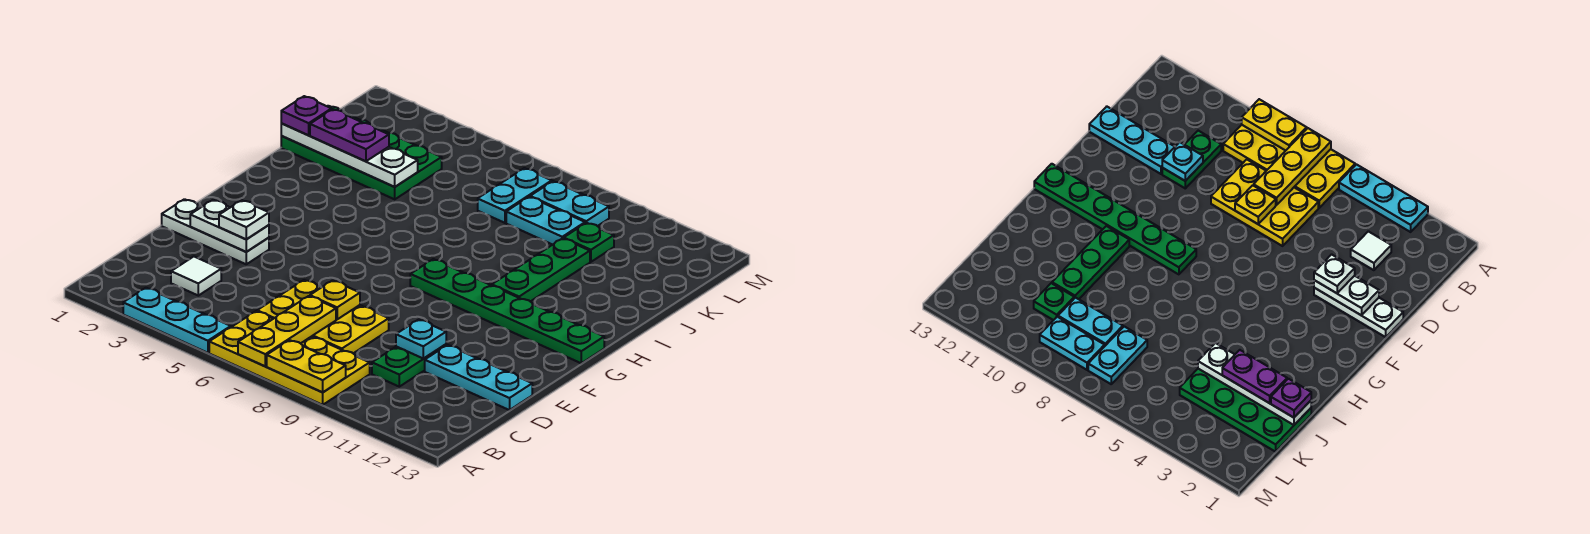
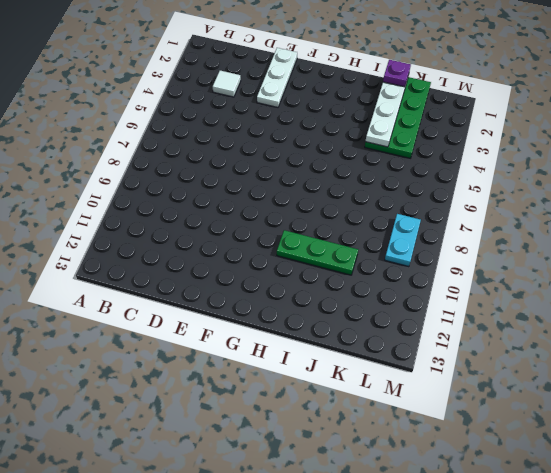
none -> cyan 1x3 plate [123,288,231,353]
none -> yellow 2x4 plate [209,311,370,405]
none -> yellow 2x3 plate [257,280,389,353]

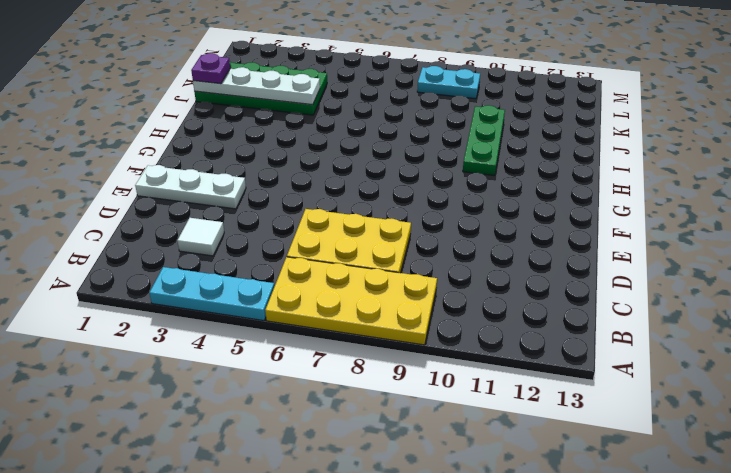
none -> green 1x2 plate [372,344,446,387]
none -> cyan 1x3 plate [425,345,532,410]
none -> green 1x6 plate [410,259,604,363]

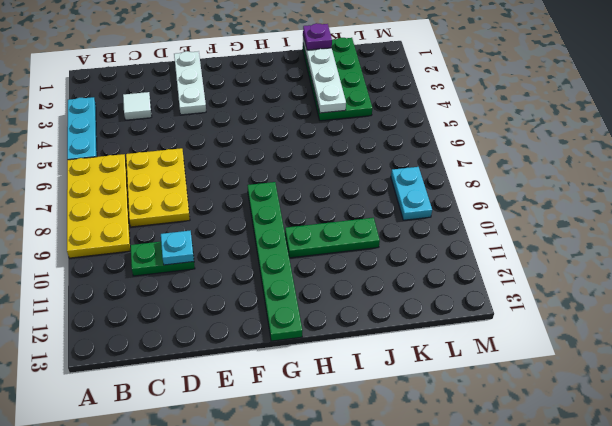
none -> cyan 1x3 plate [425,345,532,410]
none -> cyan 1x2 plate [478,168,552,223]
none -> cyan 1x2 plate [506,197,585,245]

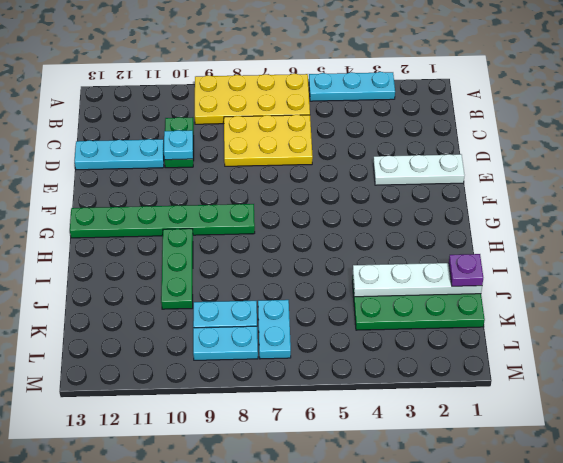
none -> white 1x1 tile [171,257,221,296]
none -> green 1x1 plate [564,223,614,262]
none -> yellow 1x3 plate [238,296,336,366]

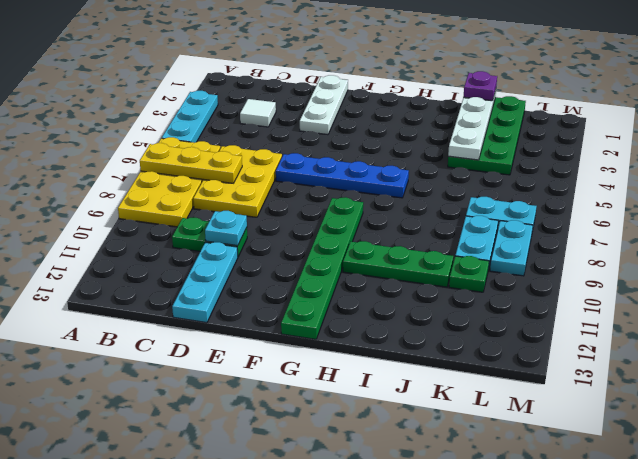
blue 1x4 plate [276,153,409,198] -> none
none -> yellow 1x2 plate [267,340,346,392]
none -> yellow 1x1 plate [310,280,360,319]
none -> white 1x2 plate [190,200,269,252]

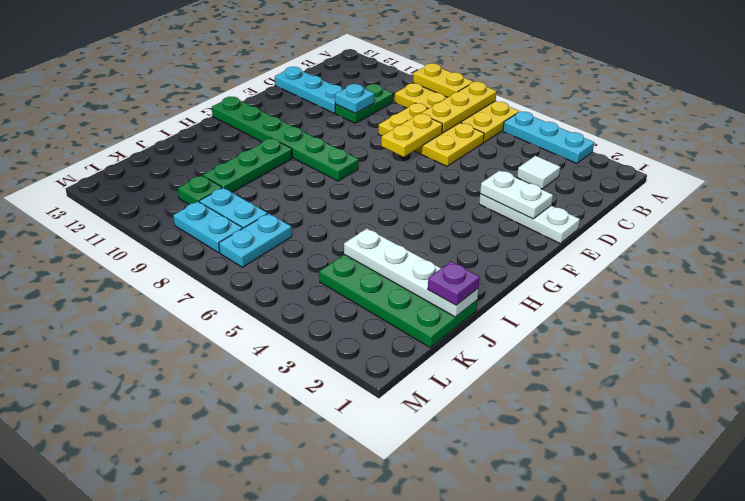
yellow 1x2 plate [381,114,442,157] -> yellow 1x1 plate [310,280,360,319]
none -> white 1x1 plate [219,200,269,239]
none -> purple 1x2 plate [310,109,389,161]

